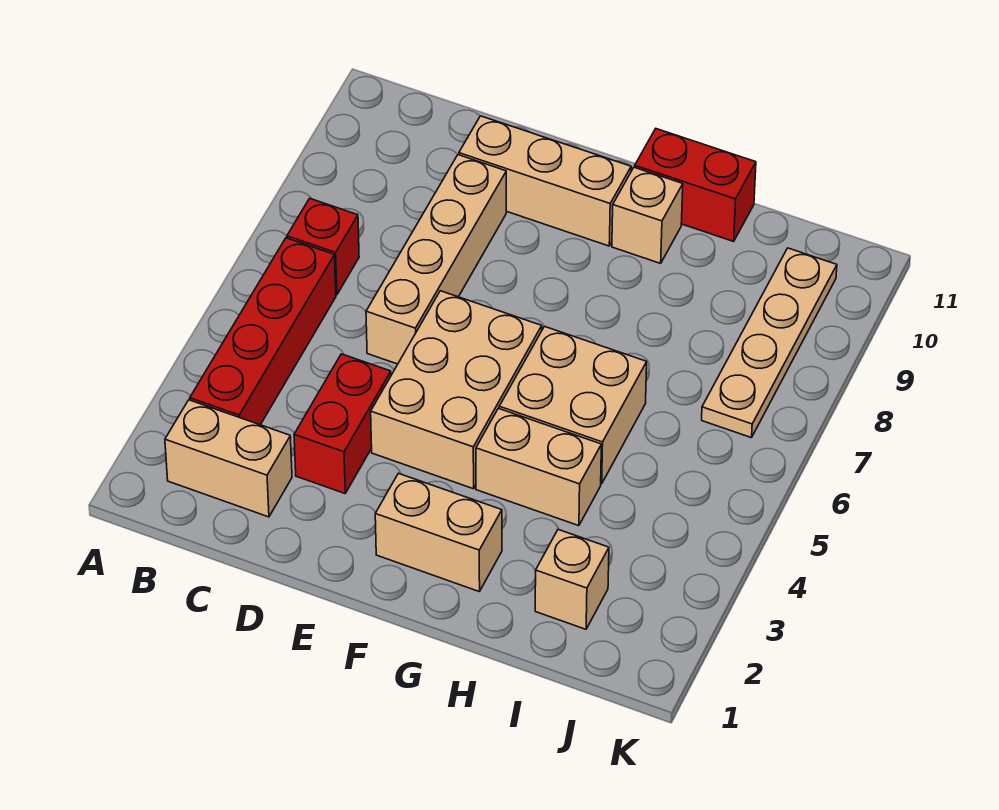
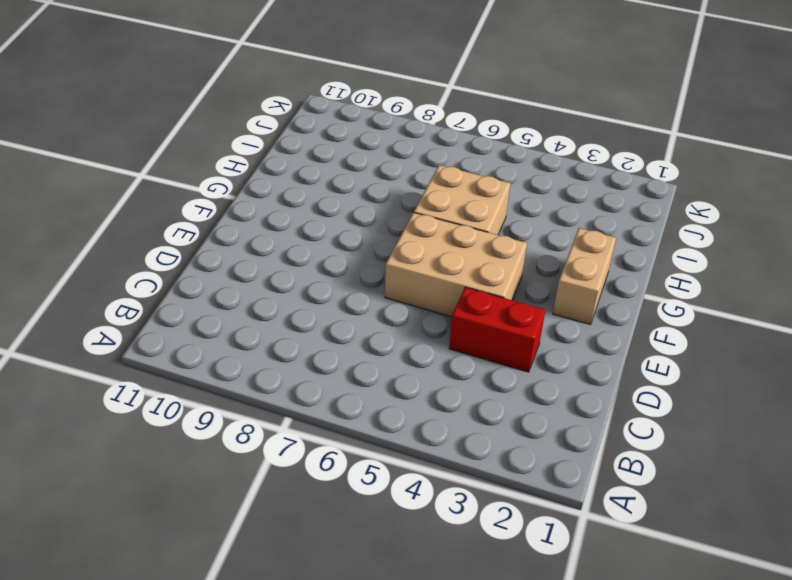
none -> tan 1x2 brick [165,400,292,517]
none -> red 1x4 brick [190,238,336,425]
none -> red 1x1 brick [287,198,359,295]

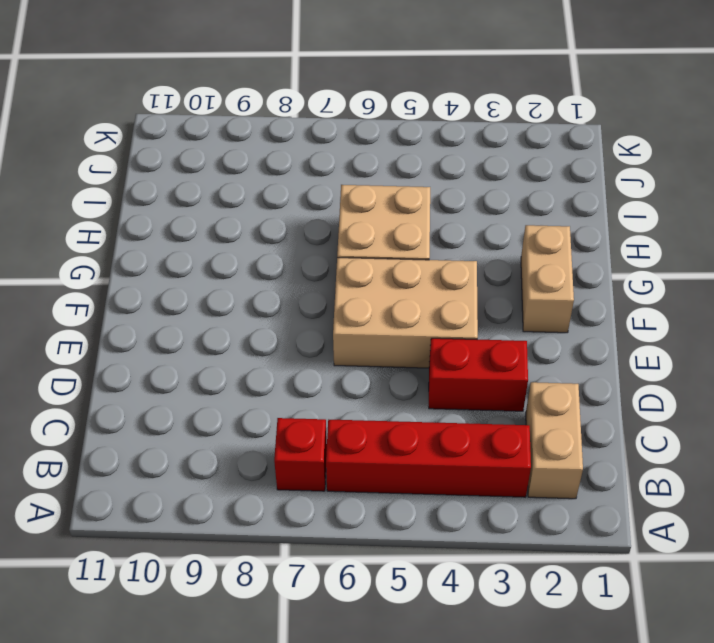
none -> tan 1x4 brick [366,155,506,364]
none -> tan 1x3 brick [459,116,631,246]
none -> tan 1x2 brick [476,408,601,526]

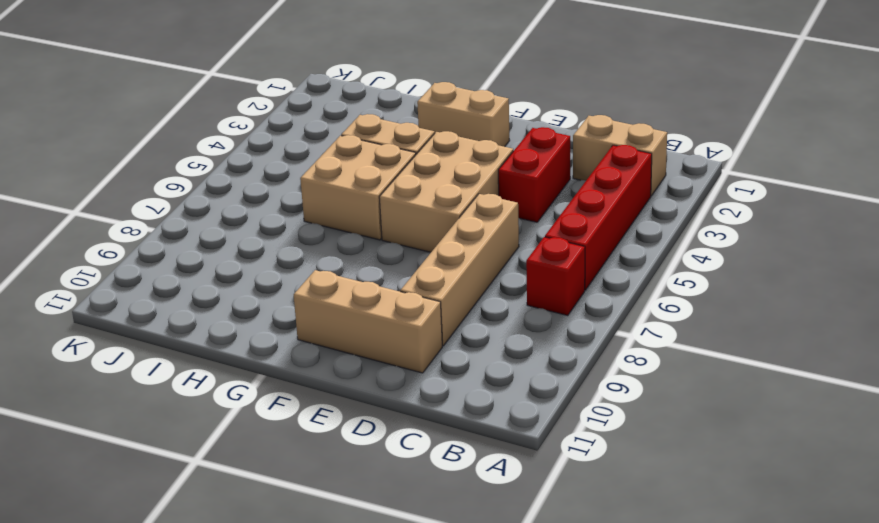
none -> tan 1x1 brick [612,167,683,263]
none -> red 1x2 brick [635,129,756,241]
none -> tan 1x1 brick [535,529,609,629]

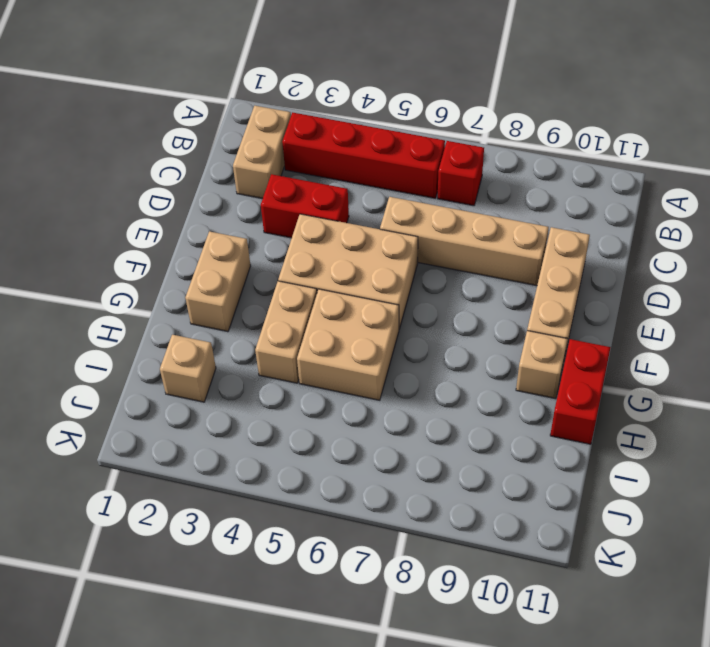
none -> tan 1x4 plate [702,248,837,438]

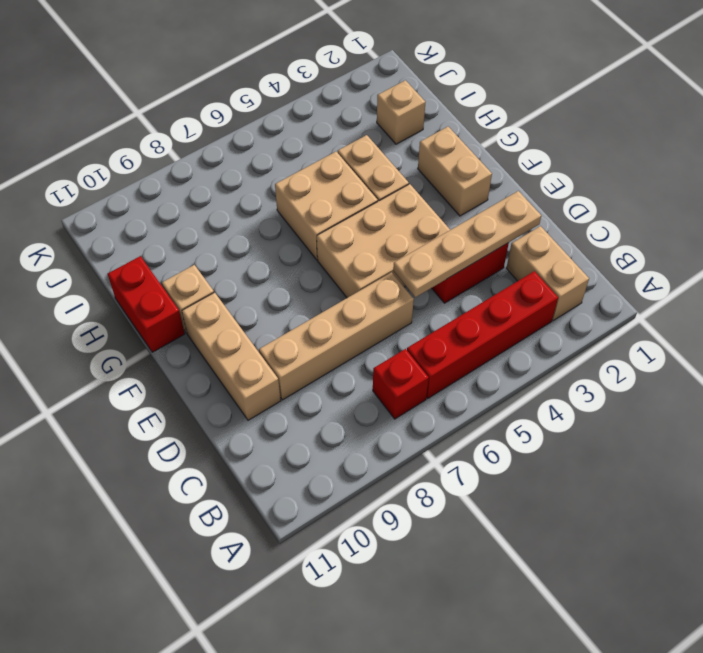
tan 1x4 plate [393,191,541,297] -> tan 1x4 plate moved to [702,248,837,438]

